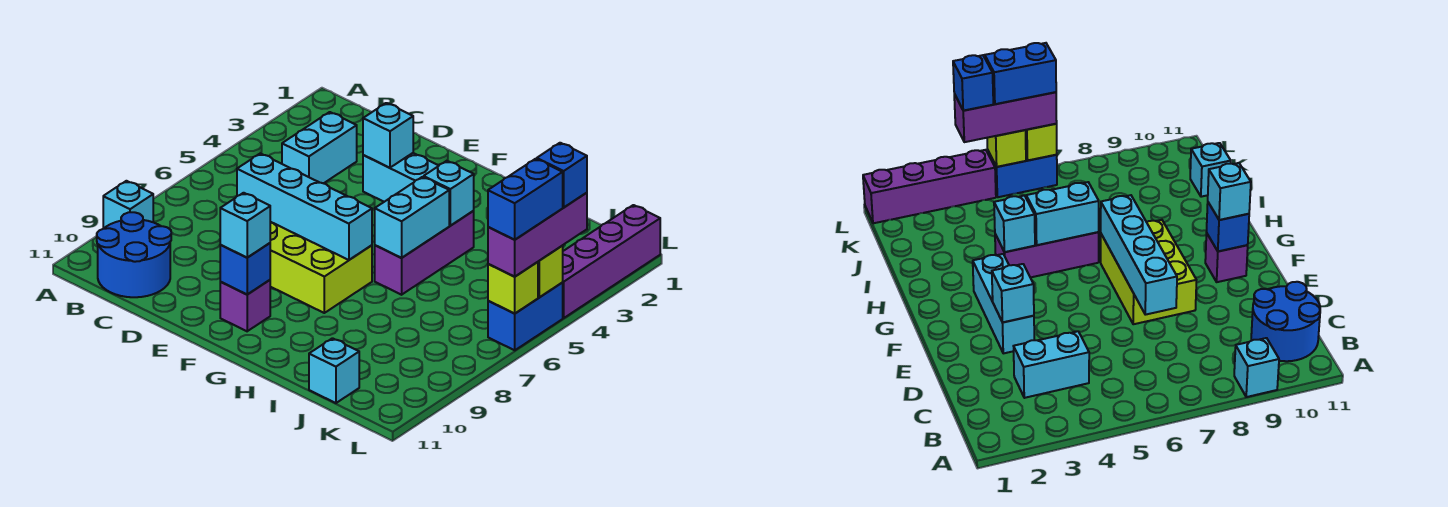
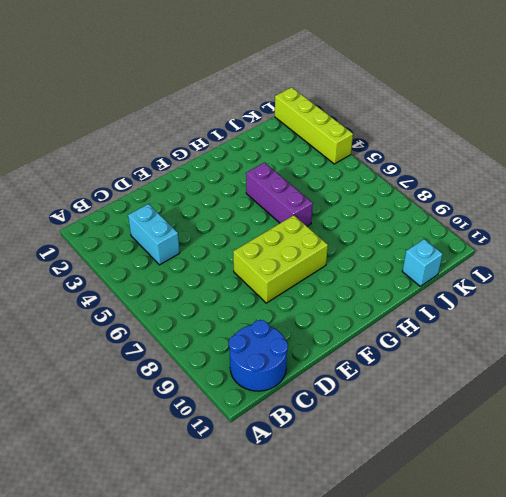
lime 1x4 brick [275,87,353,164] -> purple 1x4 brick [562,205,660,318]
none -> cyan 1x1 brick [103,181,153,229]
none -> cyan 1x3 brick [363,153,439,202]
none -> purple 1x1 brick [220,280,270,331]

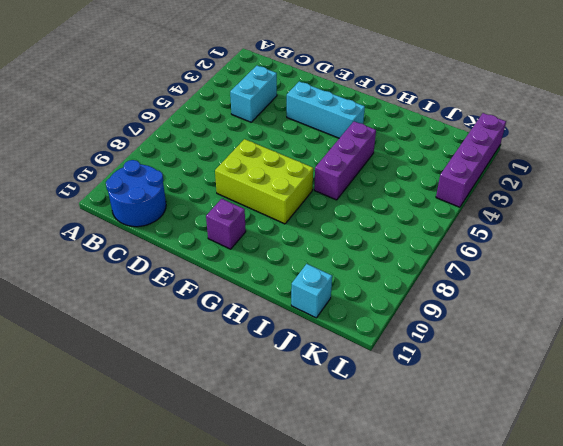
none -> cyan 1x1 brick [103,181,153,229]
none -> blue 1x2 brick [488,283,563,350]
none -> cyan 1x4 brick [237,153,372,260]

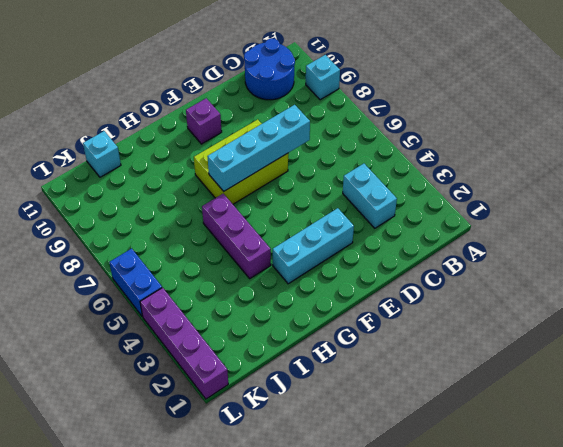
none -> cyan 1x1 brick [363,103,413,168]
none -> blue 1x1 brick [220,243,270,294]
none -> cyan 1x1 brick [424,161,474,226]

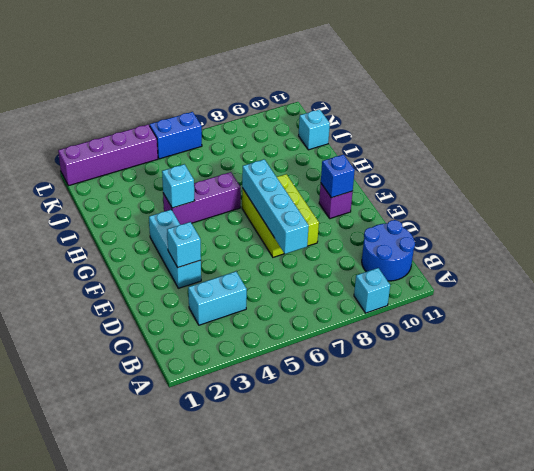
none -> cyan 1x2 brick [375,177,449,258]
none -> lime 1x1 brick [538,246,563,297]
none -> lime 1x1 brick [488,262,538,314]

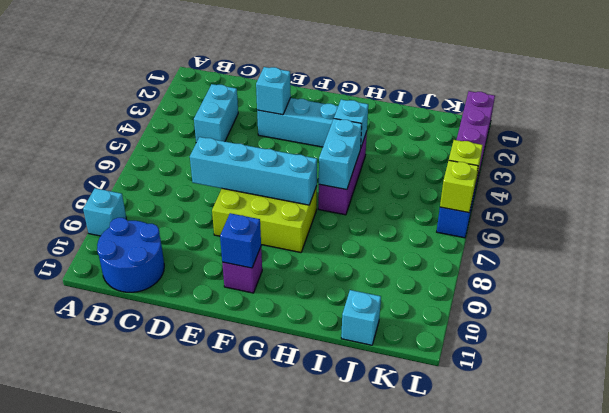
none -> cyan 1x1 brick [220,193,270,258]
none -> purple 1x3 brick [488,193,587,276]
none -> blue 1x1 brick [537,143,587,207]

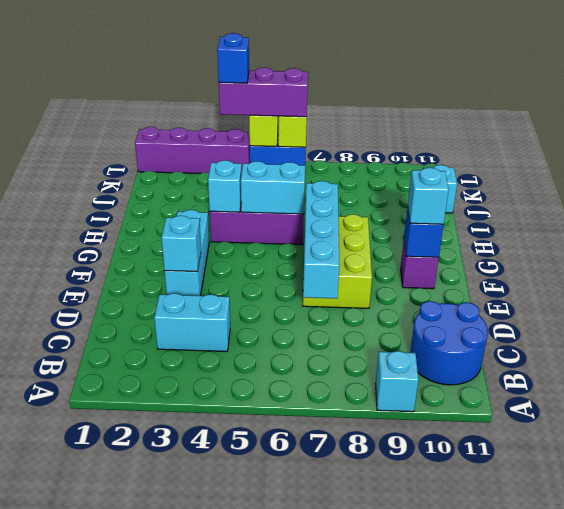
none -> blue 1x2 brick [488,159,563,240]

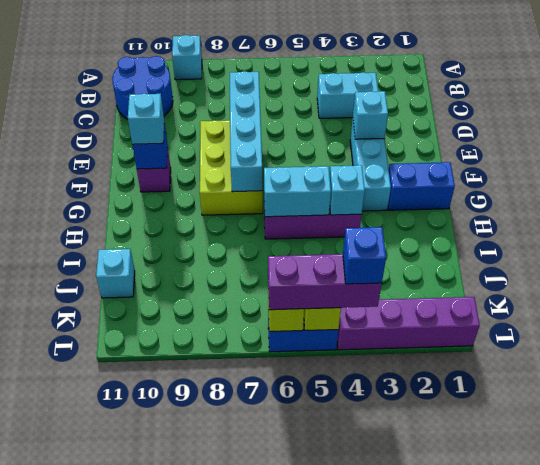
blue 1x2 brick [388,162,455,210] -> blue 1x2 brick moved to [488,159,563,240]

